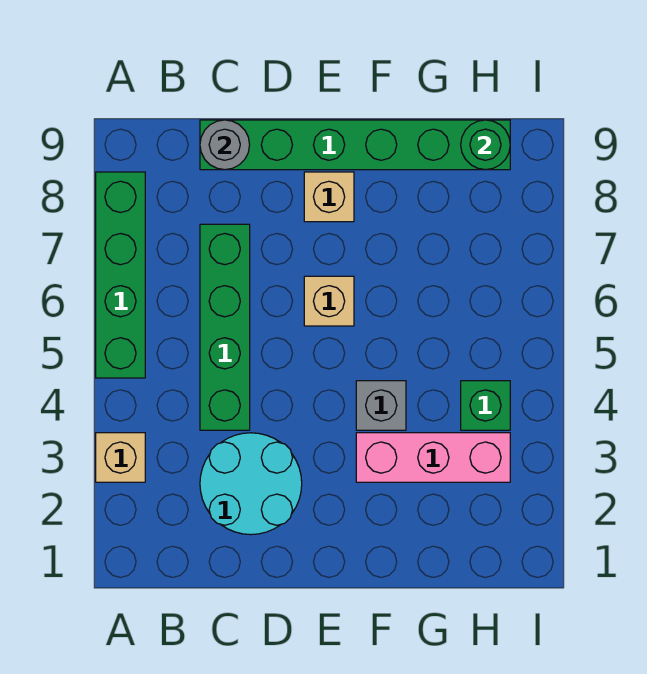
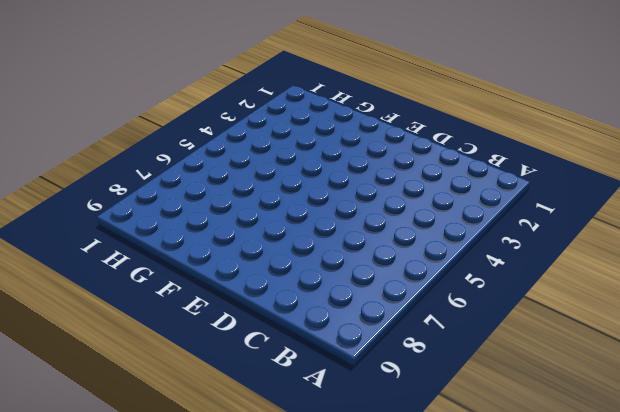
none -> tan 1x1 brick [96,433,145,482]
none -> green 1x4 brick [96,172,145,378]
none -> cyan 2x2 round brick [200,433,302,535]

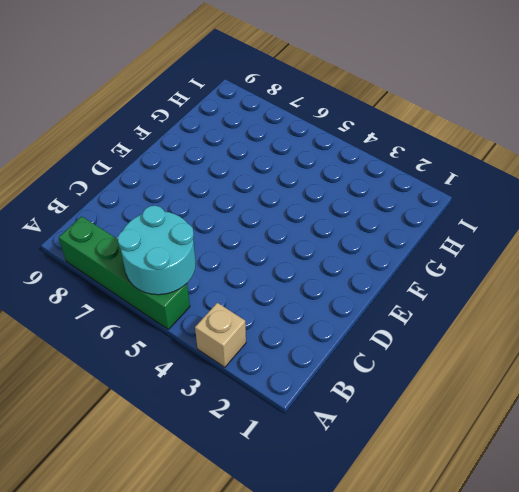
cyan 2x2 round brick [118,206,196,295] -> cyan 2x2 round brick moved to [200,433,302,535]
none -> green 1x4 brick [200,224,250,430]
none -> green 1x6 brick [200,120,510,170]
none -> tan 1x1 brick [304,276,354,326]

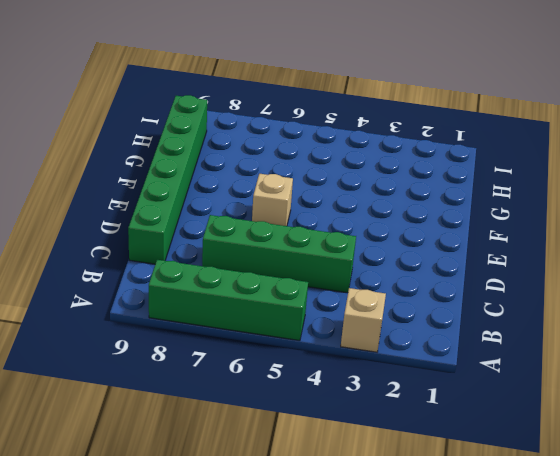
none -> cyan 2x2 round brick [200,433,302,535]
none -> tan 1x1 brick [304,172,354,222]
none -> pink 1x3 brick [356,433,510,482]

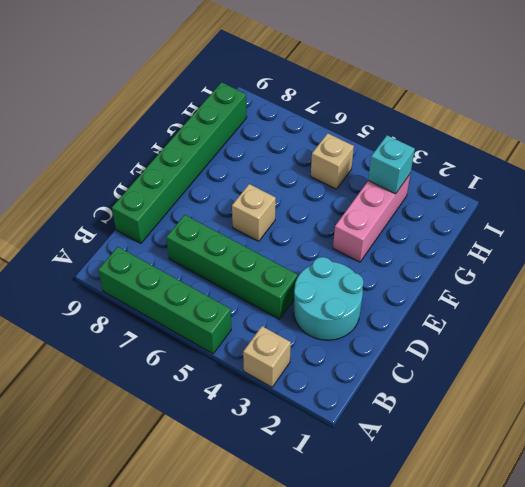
cyan 1x1 brick [368,135,415,194] -> none
tan 1x1 brick [311,133,354,189] -> tan 1x1 brick moved to [304,172,354,222]
none -> grey 1x1 brick [356,381,406,430]
none -> green 1x1 brick [461,381,510,430]
none -> grey 1x1 round brick [200,120,250,170]

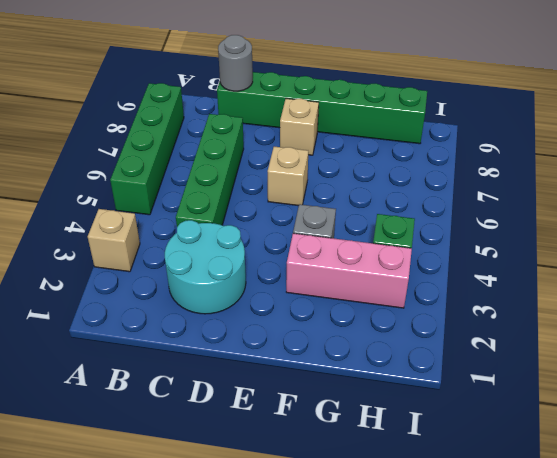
none -> green 1x1 round brick [461,120,510,170]

